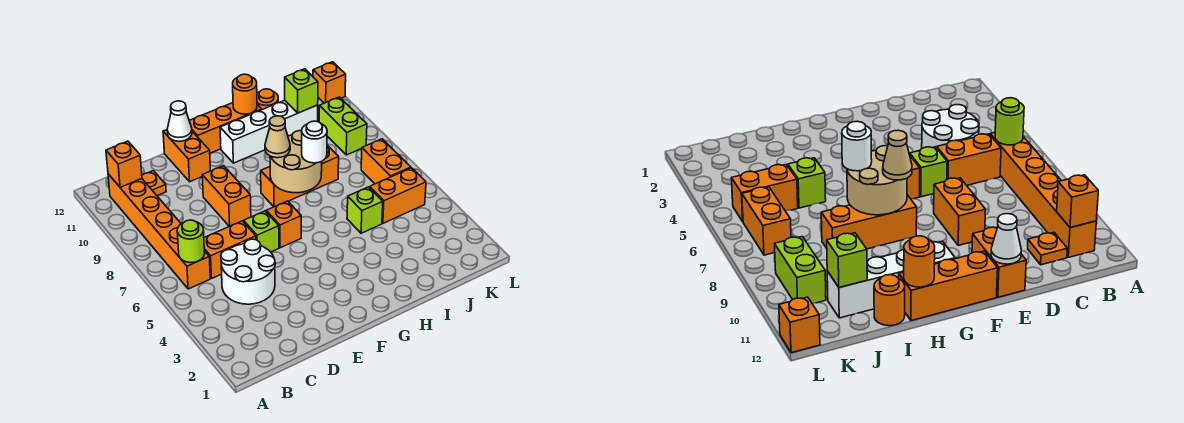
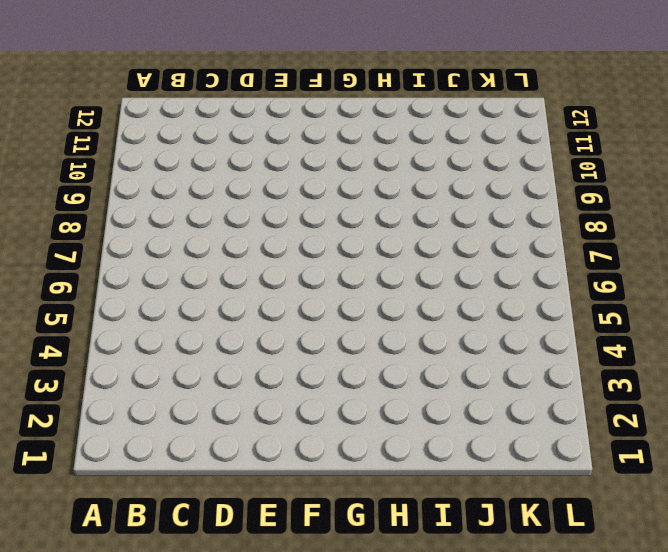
none -> orange 1x6 brick [108,174,210,289]
none -> white 2x2 round brick [221,239,275,304]
none -> orange 1x2 brick [204,221,256,278]

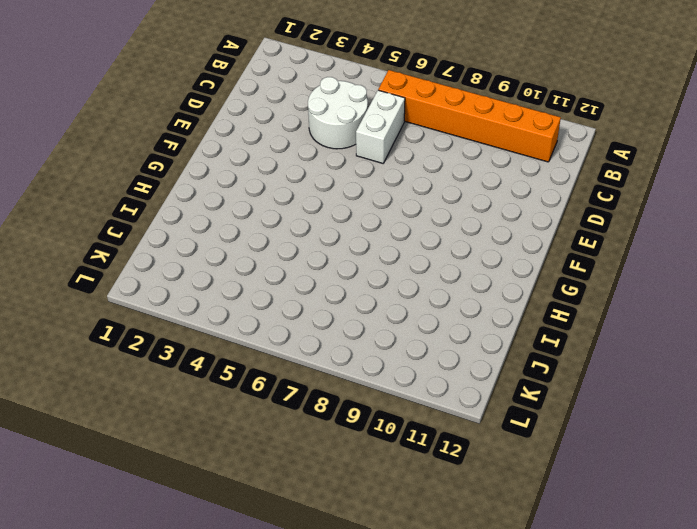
white 1x2 brick [356,90,405,163] -> orange 1x2 brick [204,221,256,278]
none -> orange 1x1 plate [142,171,166,196]
none -> lime 1x1 brick [244,211,279,252]
none -> orange 1x2 brick [202,166,251,226]

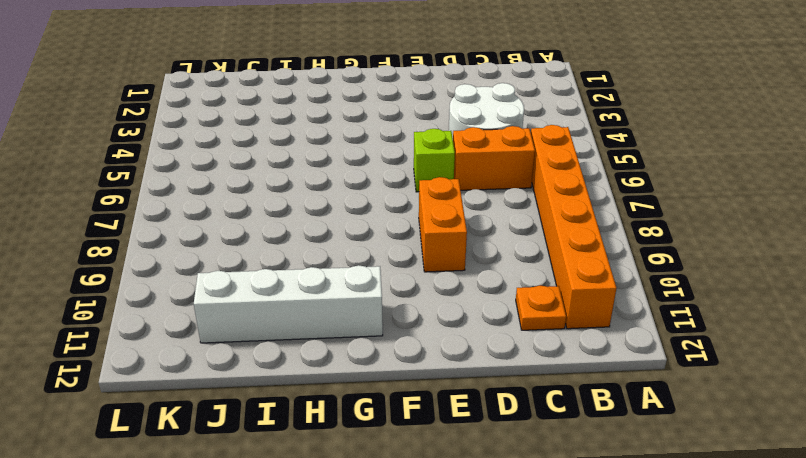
none -> orange 1x2 brick [163,130,210,182]
none -> orange 1x1 brick [266,201,301,248]
none -> orange 1x3 brick [189,103,262,153]

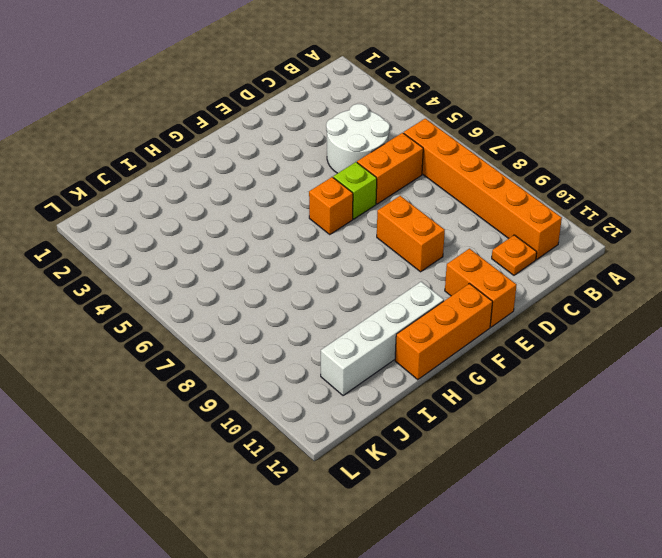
none -> orange 1x3 brick [261,145,339,207]
none -> lime 1x1 brick [347,187,383,233]
none -> orange 1x1 round brick [257,89,278,110]

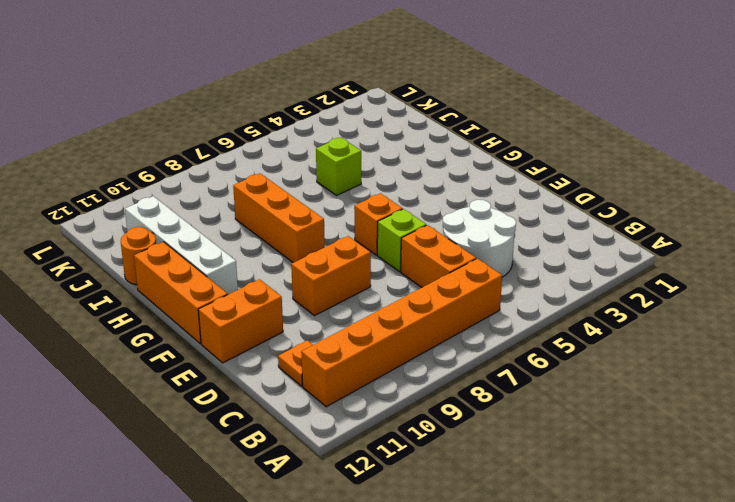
none -> orange 1x2 brick [370,168,426,223]
none -> orange 1x2 brick [361,139,411,184]
none -> lime 1x2 brick [319,97,367,155]

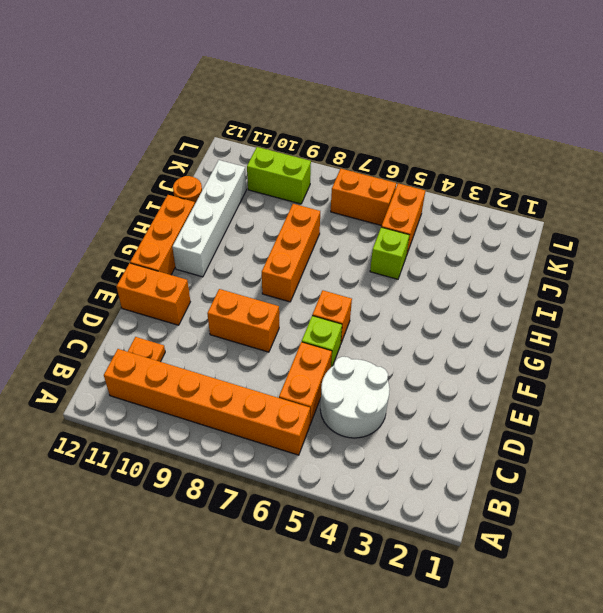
none -> orange 1x1 brick [313,62,346,103]
none -> lime 1x1 round brick [177,220,205,263]
none -> orange 1x1 brick [106,141,142,187]

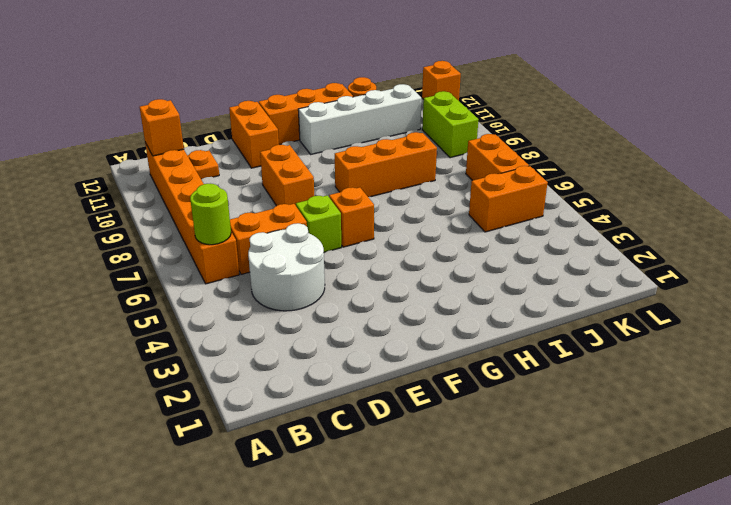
none -> lime 1x1 brick [347,187,383,233]
none -> white 1x1 cone [167,101,192,141]
none -> tan 2x2 round brick [270,131,322,193]

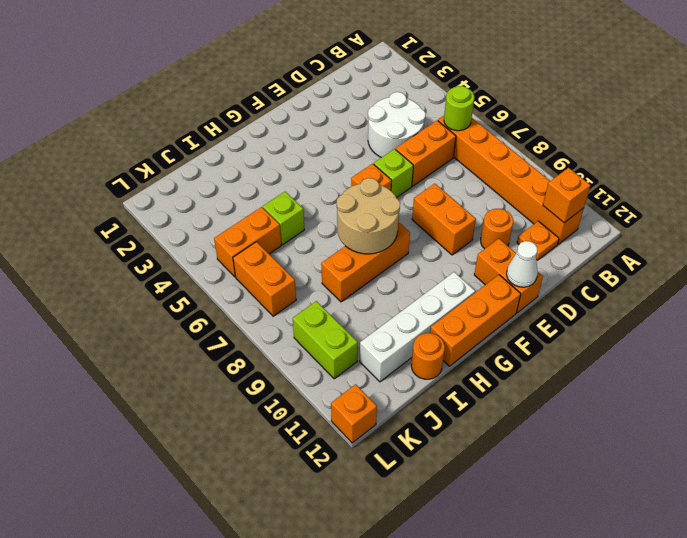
orange 1x1 round brick [481,209,513,249] -> orange 1x1 round brick moved to [233,74,257,114]
none -> lime 1x1 brick [285,69,318,113]
none -> tan 1x1 cone [265,116,290,158]
none -> white 1x1 round brick [302,121,327,163]

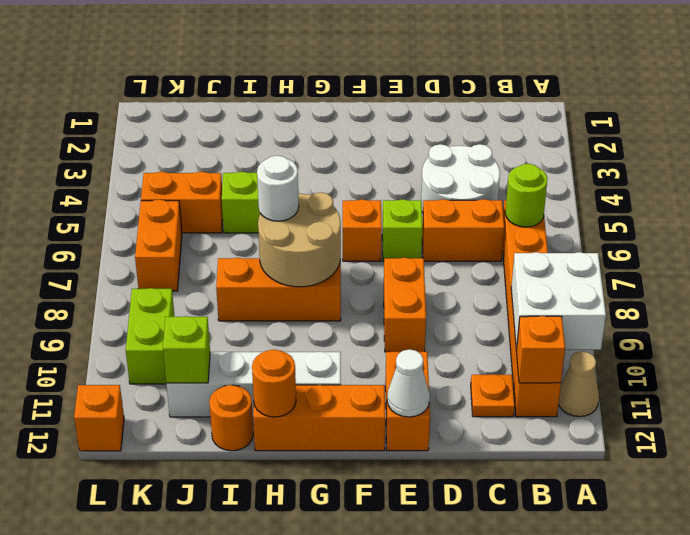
white 2x2 brick [511,252,606,350] -> none
tan 1x1 cone [558,351,599,417] -> tan 1x1 cone moved to [265,116,290,158]

